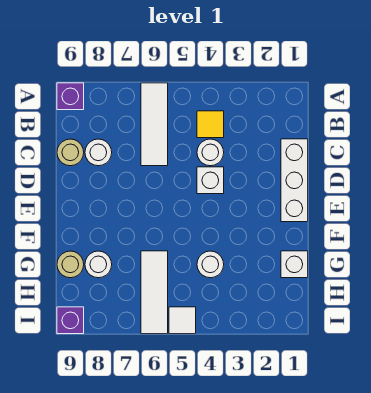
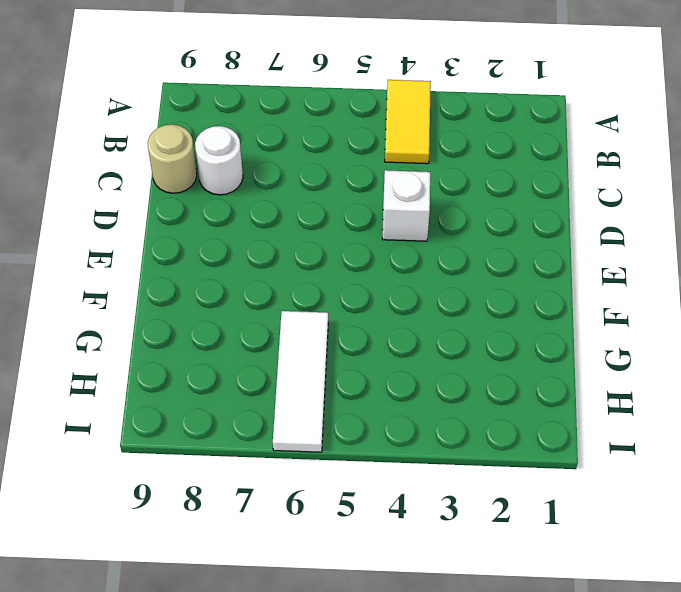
yellow 1x2 tile [385,80,431,164] -> yellow 1x1 tile [197,111,224,138]
none -> white 1x3 tile [141,83,168,166]
none -> purple 1x1 brick [57,83,84,110]
none -> white 1x3 brick [281,139,308,222]

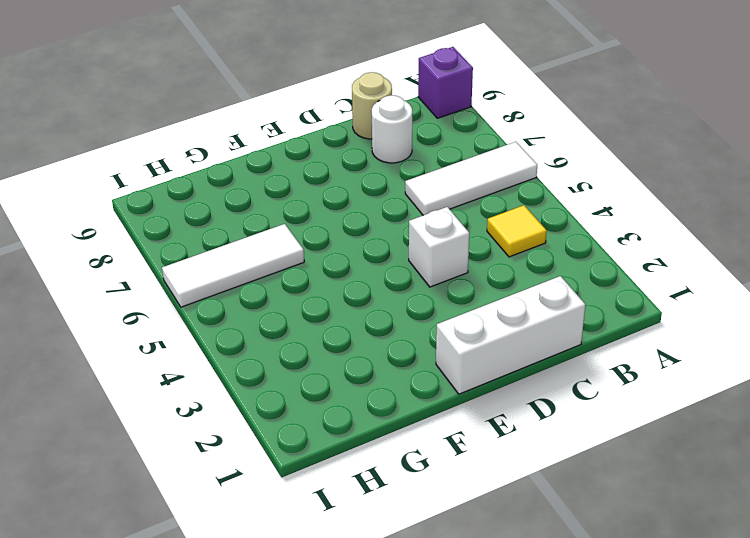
none -> white 1x1 round brick [197,139,224,166]
none -> white 1x1 brick [281,251,308,278]
none -> white 1x1 round brick [197,251,224,278]

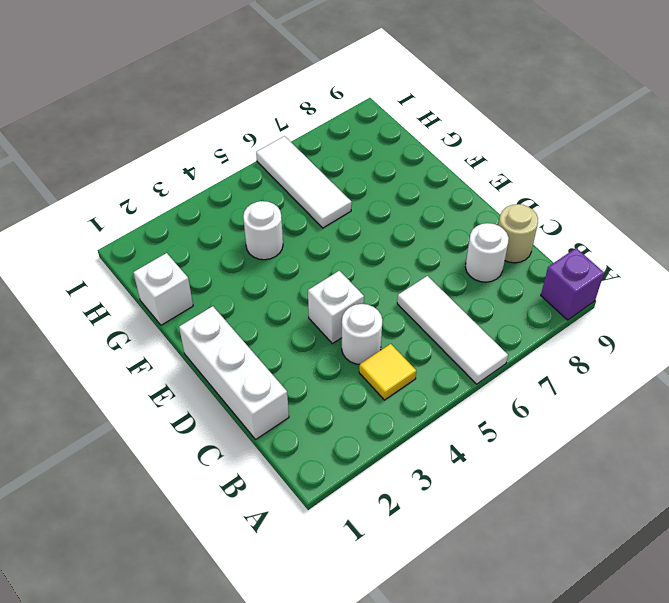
none -> white 1x1 round brick [85,251,112,278]
none -> tan 1x1 round brick [57,251,84,278]
none -> white 1x1 tile [169,307,196,334]

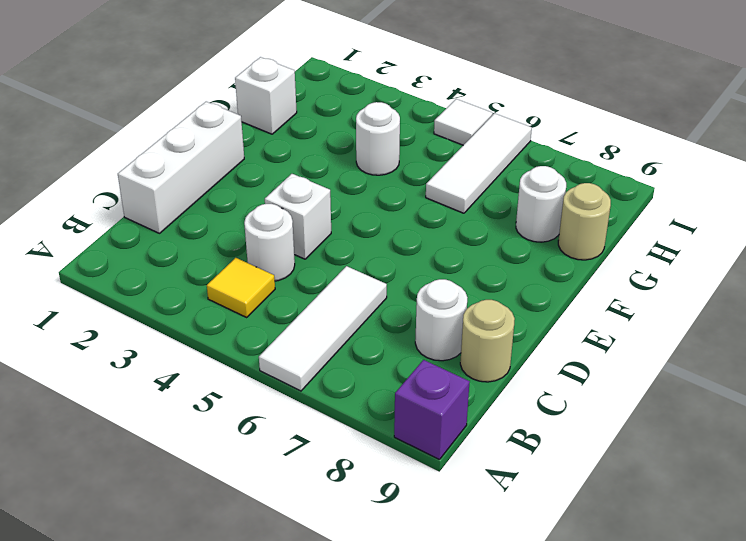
none -> purple 1x1 brick [57,307,84,334]

